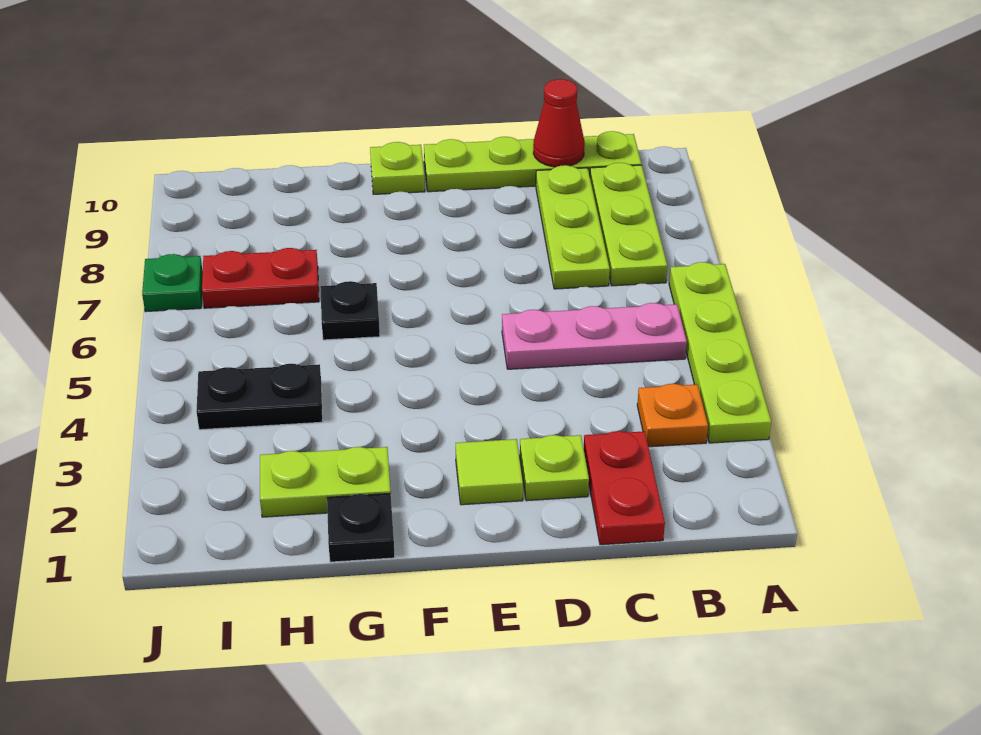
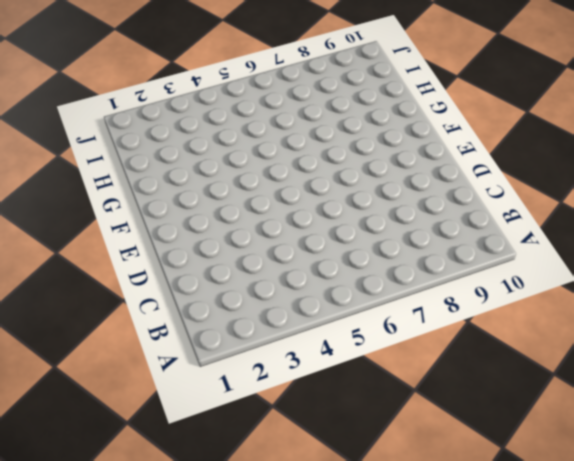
none -> lime 1x4 plate [669,262,771,443]
none -> orange 1x1 plate [637,384,708,447]
none -> pink 1x3 plate [502,303,687,369]

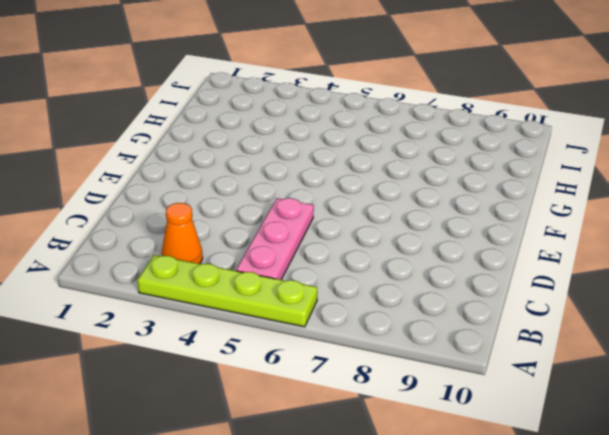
orange 1x1 cone [162,203,203,264] -> orange 1x1 plate [637,384,708,447]
none -> lime 1x3 plate [590,163,667,286]
none -> lime 1x4 plate [424,131,641,192]
none -> red 1x2 plate [584,431,665,545]

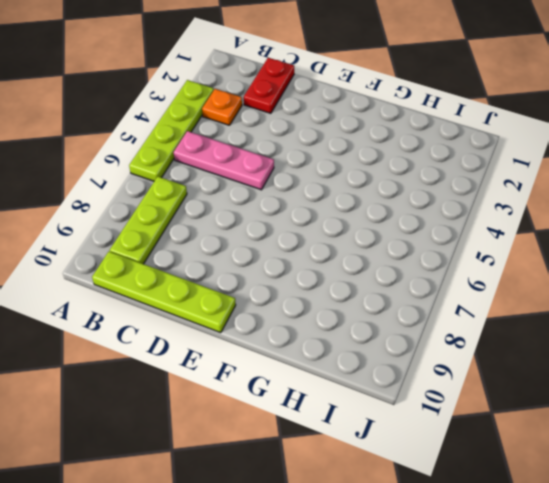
none -> lime 1x3 plate [536,165,610,289]
none -> lime 1x1 plate [520,435,589,501]
none -> lime 1x1 tile [456,439,523,505]

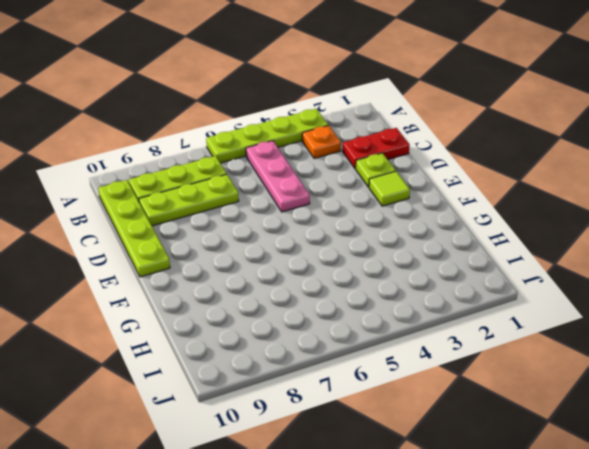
none -> lime 1x1 plate [370,142,425,194]
none -> black 1x1 plate [327,493,395,562]
none -> lime 1x2 plate [260,447,391,517]

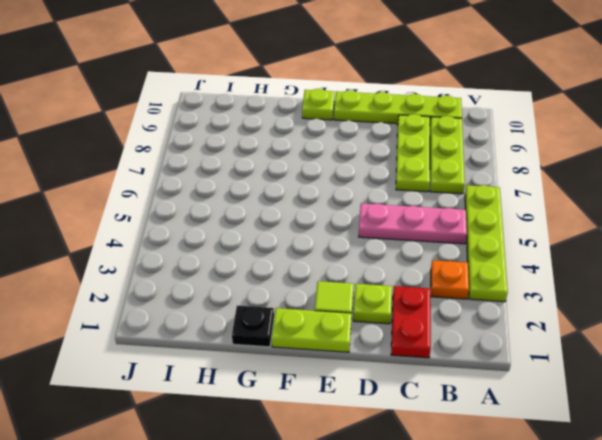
lime 1x2 plate [272,308,352,352] -> lime 1x2 plate moved to [260,447,391,517]
none -> black 1x1 plate [320,281,380,340]
none -> black 1x2 plate [197,364,323,430]
none -> red 1x2 plate [202,248,319,308]

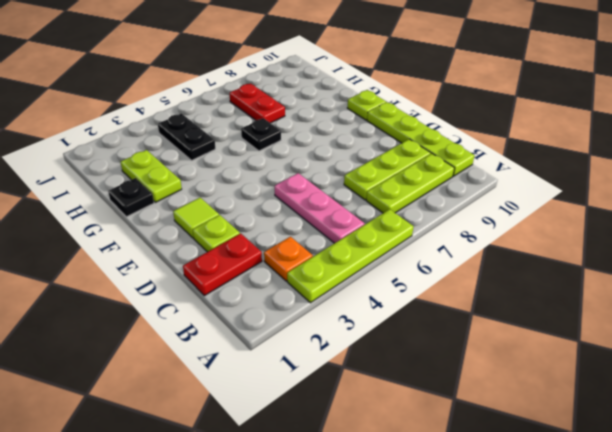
none -> green 1x1 plate [142,254,203,312]
none -> red 1x1 cone [533,79,585,167]

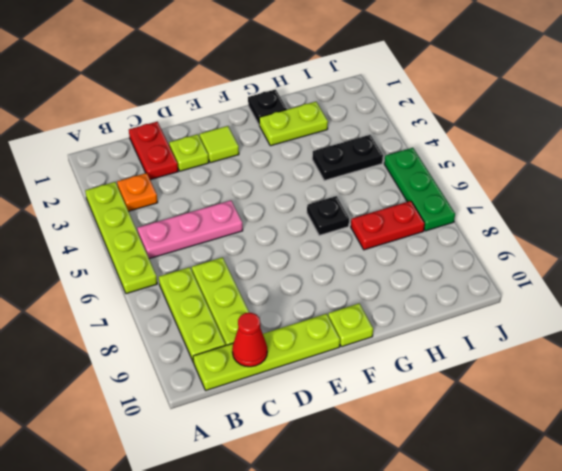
green 1x3 plate [384,148,455,231] -> green 1x1 plate [142,254,203,312]

